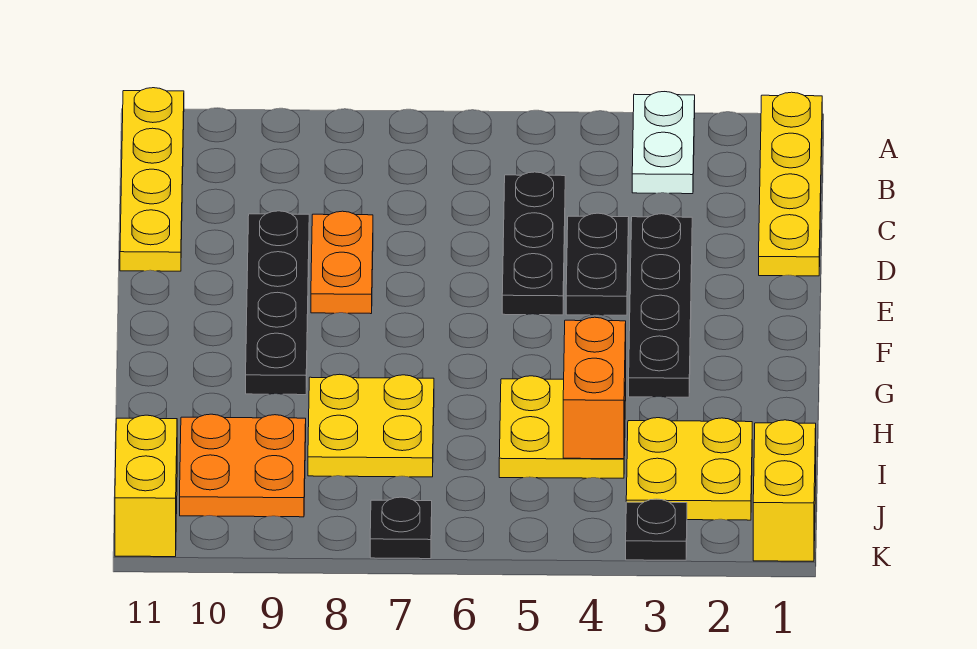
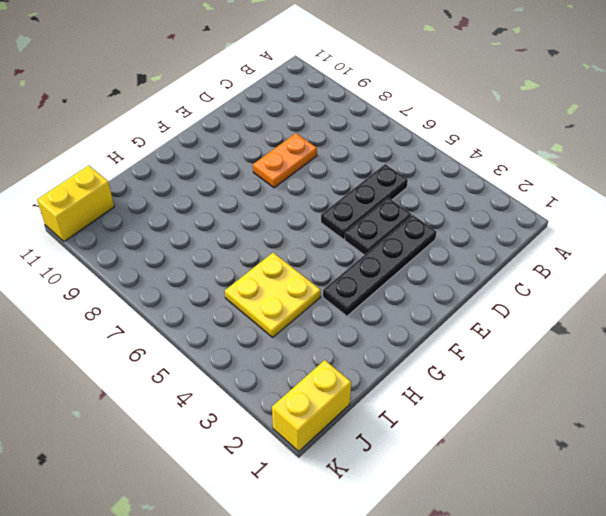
none -> yellow 1x4 plate [759,92,822,276]
none -> white 1x2 plate [632,92,695,194]
none -> yellow 1x4 plate [120,88,184,271]

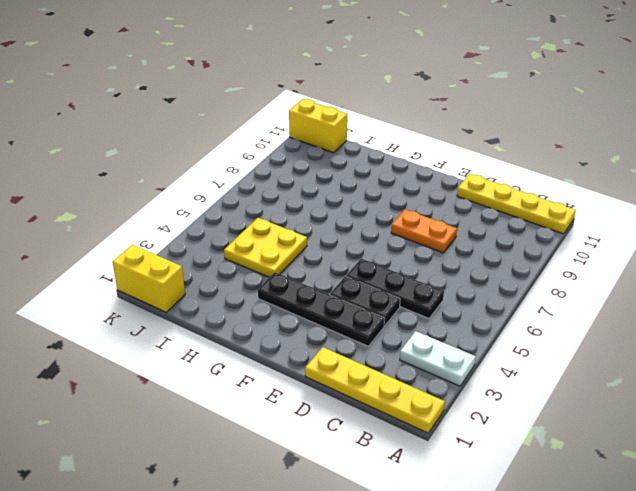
none -> black 1x4 plate [246,211,309,395]
none -> yellow 2x2 plate [308,374,434,477]
none -> yellow 2x2 plate [626,418,752,520]

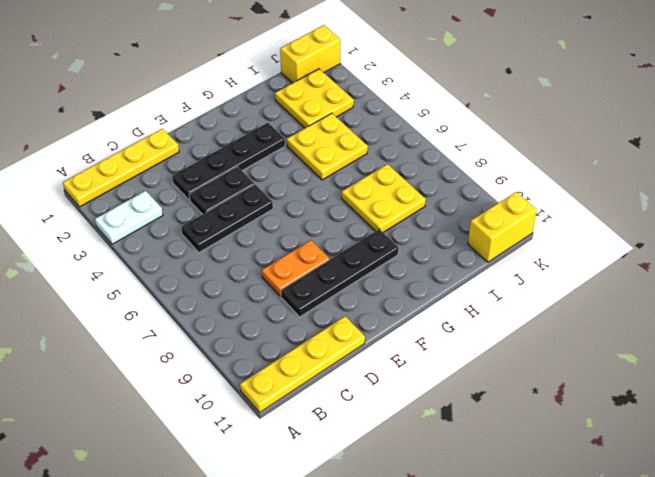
none -> orange 2x2 plate [180,414,306,517]
none -> black 1x1 plate [626,499,687,560]
none -> black 1x1 plate [370,497,432,559]

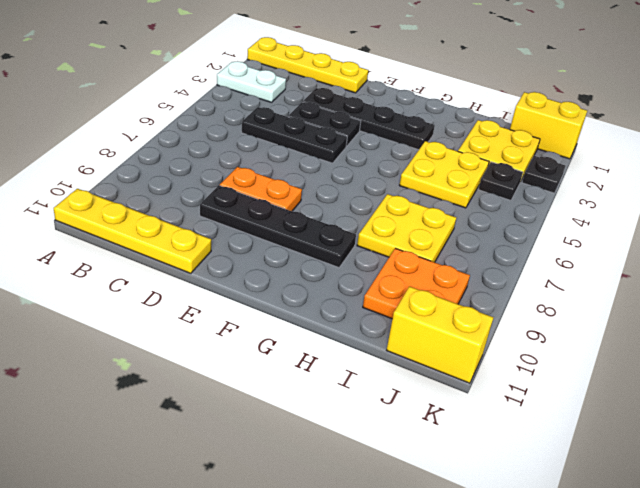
black 1x1 plate [478,162,523,200] -> black 1x1 plate moved to [370,497,432,559]
none -> orange 1x2 brick [563,317,626,459]

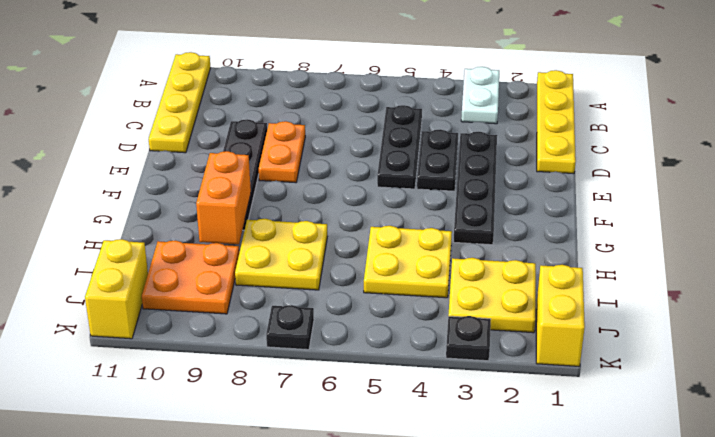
orange 1x2 brick [196,151,251,244] -> orange 1x2 brick moved to [563,317,626,459]

